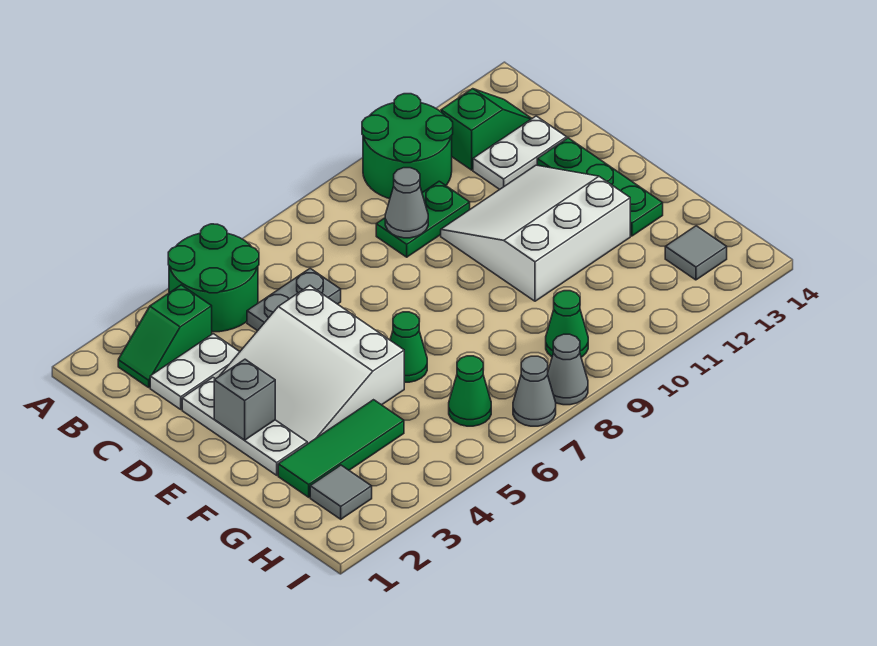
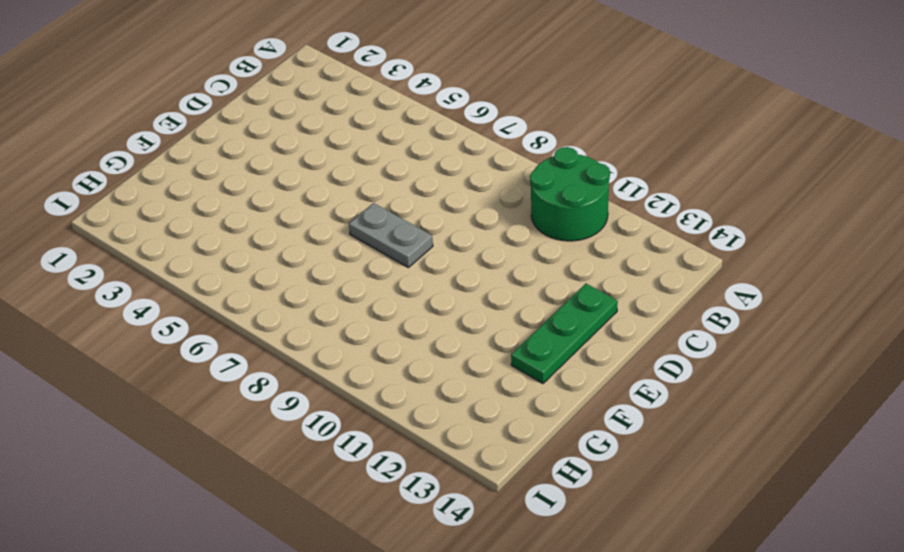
grey 1x2 plate [349,203,433,267] -> grey 1x2 plate moved to [247,268,341,331]
none -> green 2x2 round brick [168,224,259,332]
none -> green 1x2 slope [118,285,212,387]
none -> green 1x2 slope [441,89,532,170]

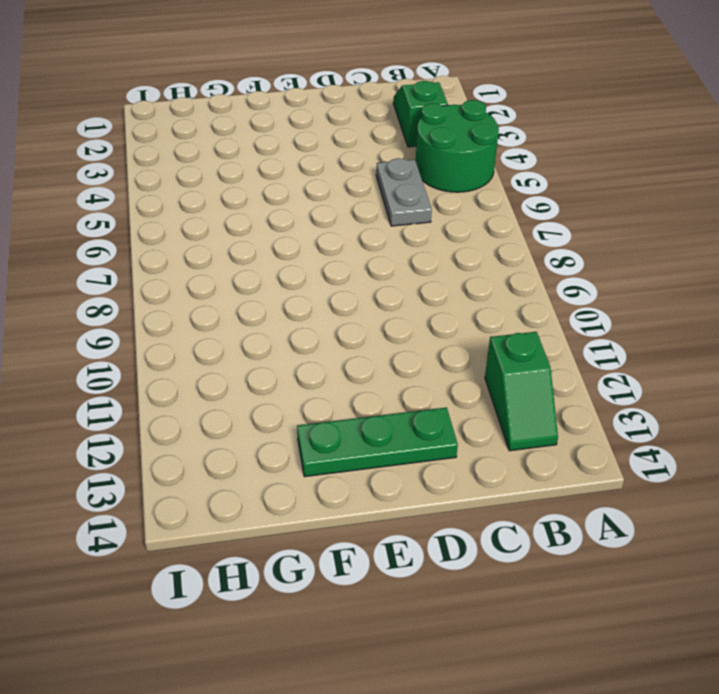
none -> green 2x2 round brick [362,94,453,199]
none -> white 1x2 plate [150,334,240,409]
none -> green 1x2 plate [376,181,470,257]

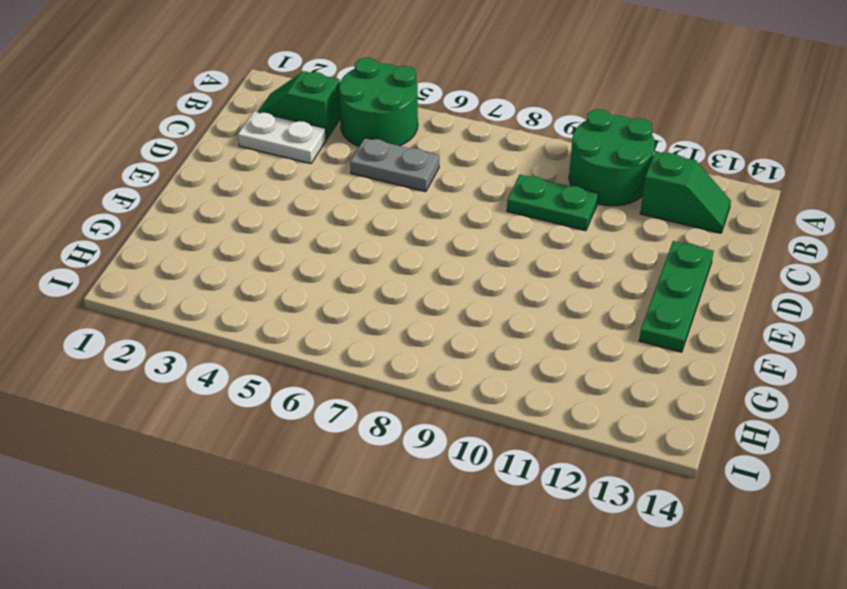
none -> white 1x2 plate [473,116,567,189]
none -> white 1x3 plate [182,378,307,475]
none -> white 3x3 slope [220,285,404,444]

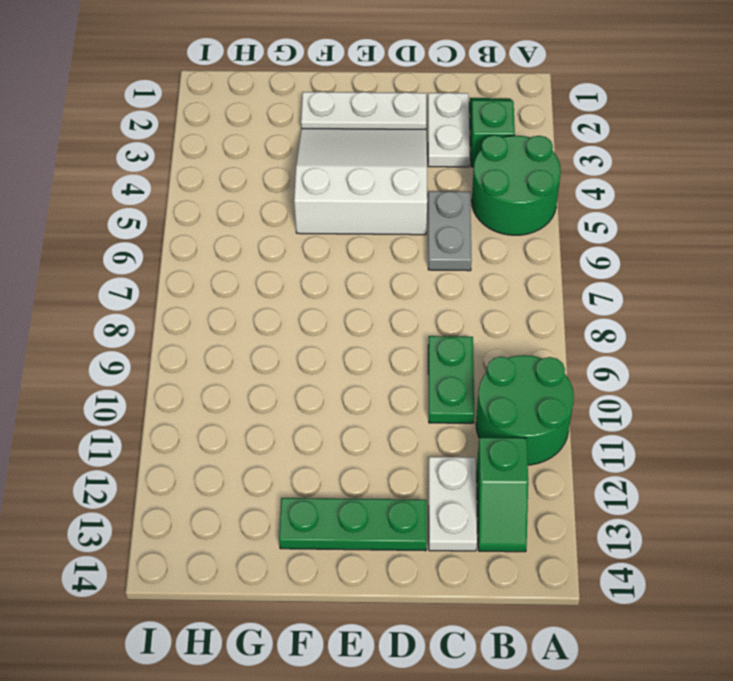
none -> white 3x3 slope [441,165,630,301]
none -> green 1x1 cone [390,312,427,382]
none -> green 1x3 tile [278,400,404,497]

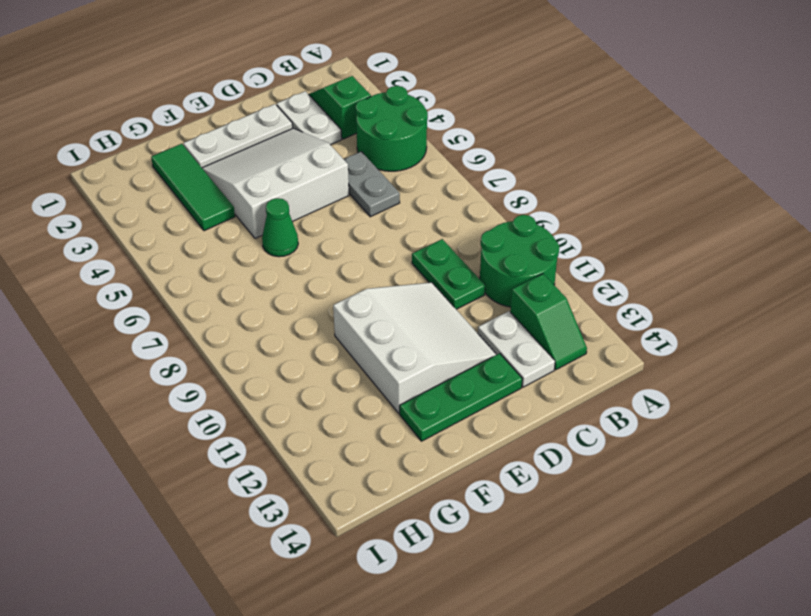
none -> grey 1x1 tile [310,465,372,519]
none -> green 1x1 cone [449,356,491,426]
none -> green 1x1 cone [546,291,588,357]

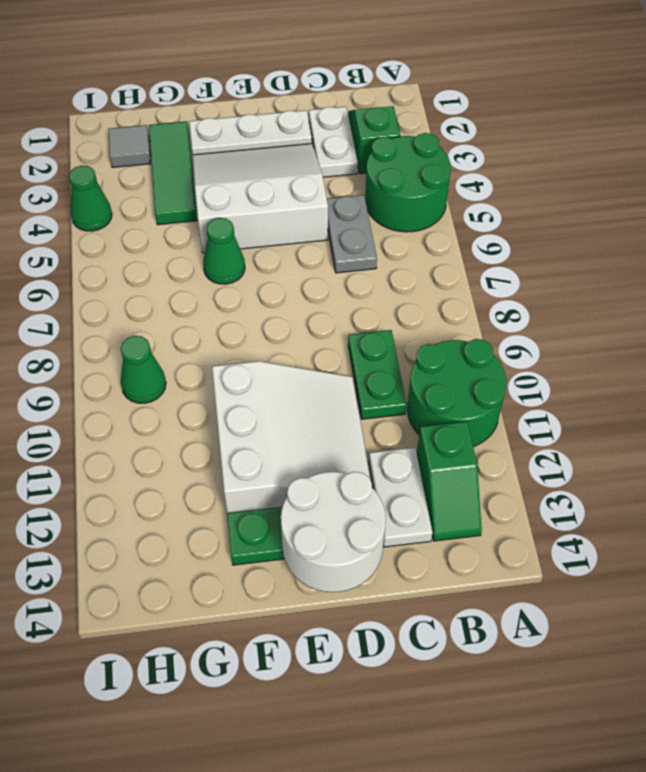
white 2x2 round brick [281,472,386,592] -> none
green 1x1 cone [69,166,112,231] -> green 1x1 cone moved to [449,356,491,426]
none -> grey 1x1 tile [665,226,727,280]
none -> grey 1x1 cone [513,356,556,426]
none -> grey 1x1 cone [548,334,588,405]

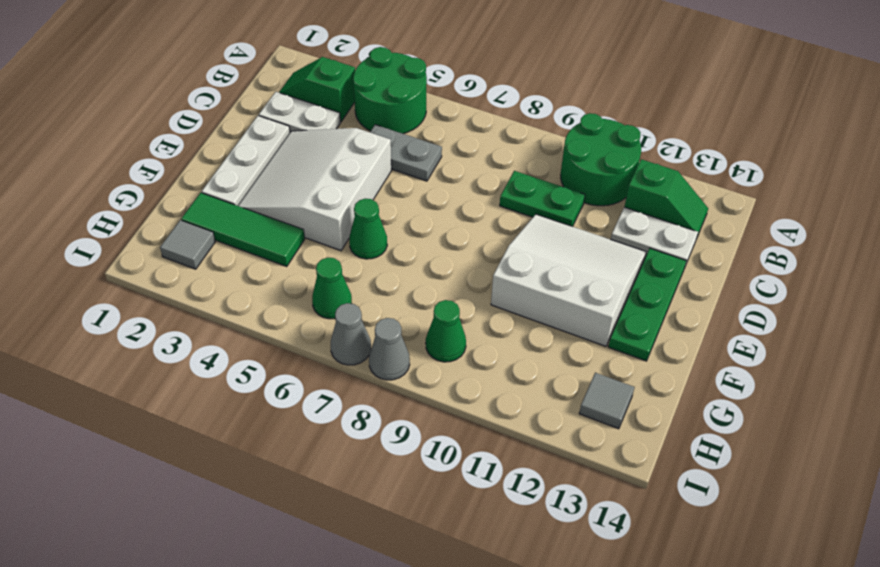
none -> grey 1x1 cone [385,168,428,238]
none -> grey 1x1 brick [214,359,275,440]

